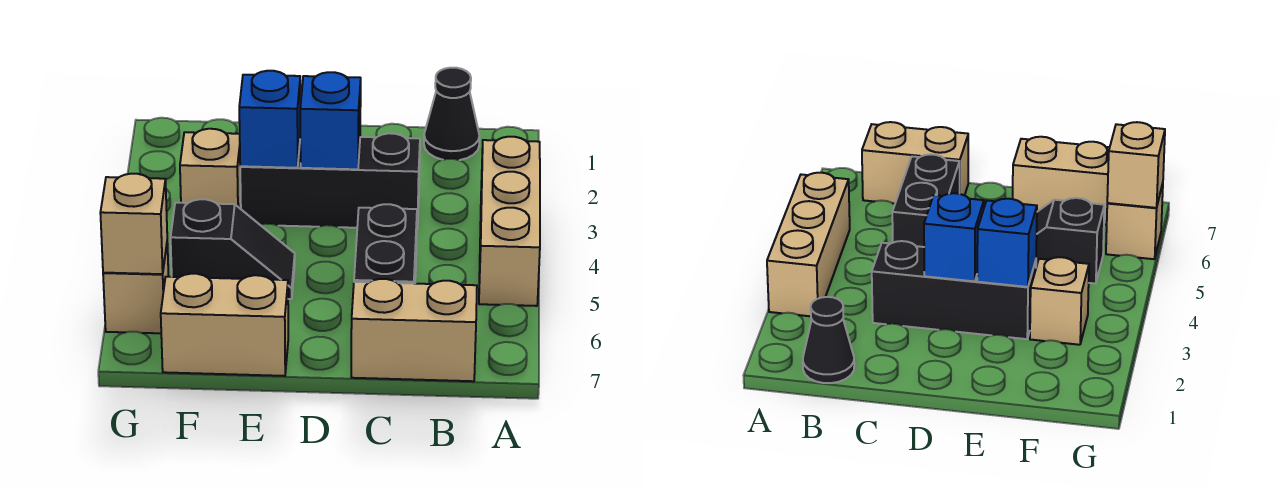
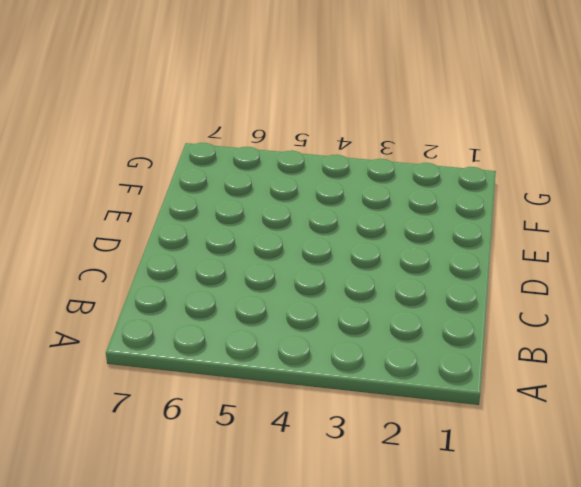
none -> tan 1x3 brick [479,137,540,306]
none -> black 1x1 cone [424,68,479,160]
none -> tan 1x2 brick [351,279,477,381]

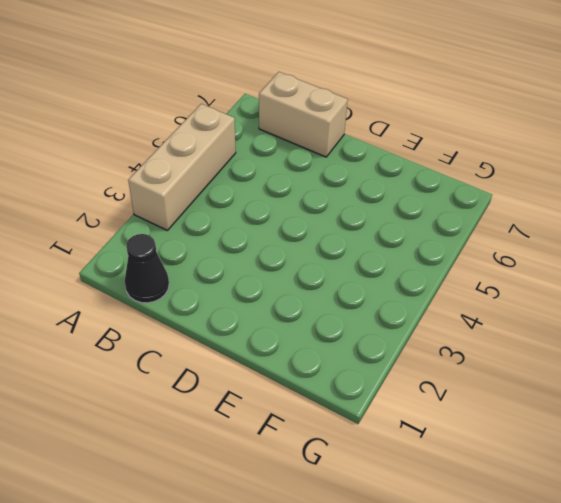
none -> black 1x3 brick [240,133,420,229]
none -> black 1x2 brick [354,204,417,284]
none -> black 1x2 slope [171,199,295,299]

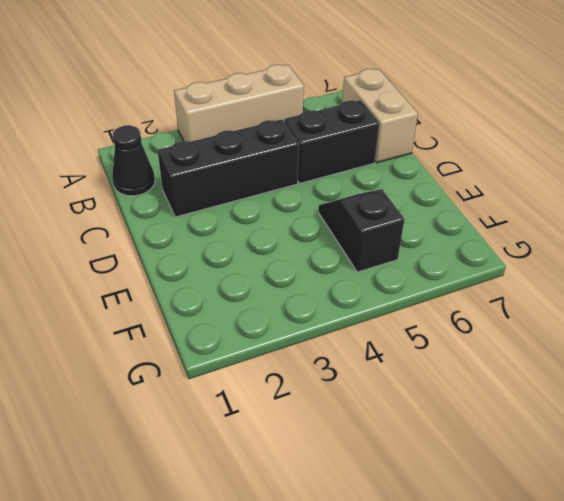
black 1x3 brick [158,119,299,217] -> black 1x3 brick turned to [240,133,420,229]
none -> tan 1x2 brick [161,274,288,376]
none -> tan 1x1 brick [180,129,241,208]
none -> tan 1x1 brick [103,243,169,333]

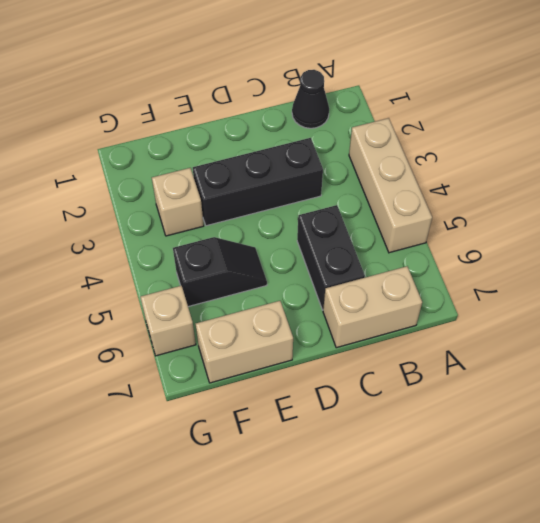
none -> blue 1x1 brick [300,72,361,169]
none -> blue 1x1 brick [239,71,300,168]
none -> tan 1x1 brick [100,174,167,274]

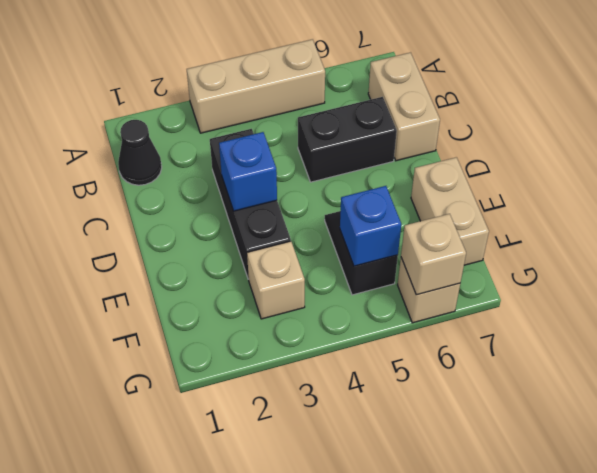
blue 1x1 brick [340,186,401,266] -> blue 1x1 brick moved to [239,71,300,168]

